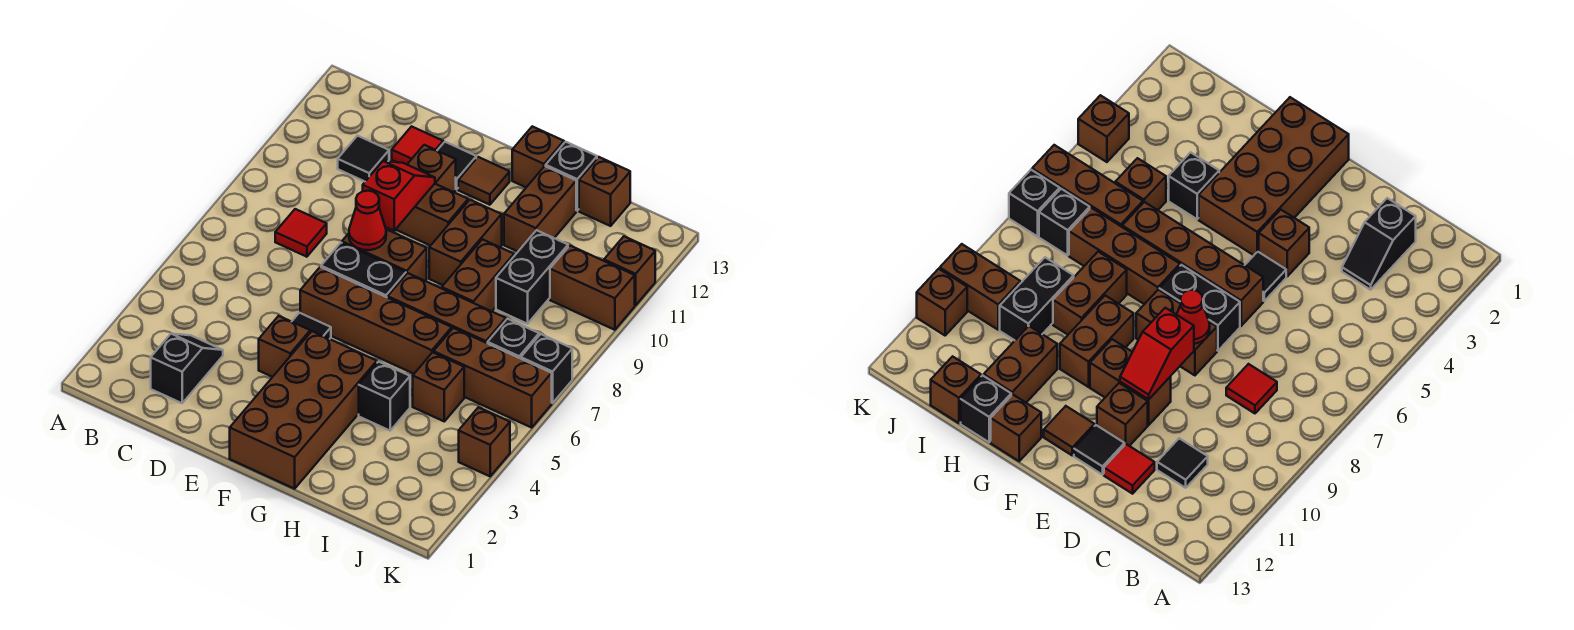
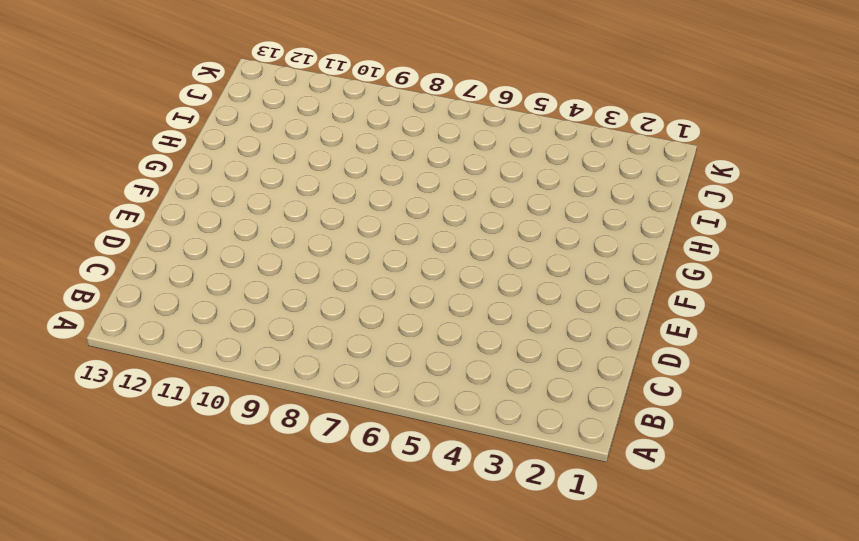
none -> black 1x2 slope [151,334,223,403]
none -> red 1x1 tile [275,209,327,257]
none -> black 1x1 tile [338,136,389,181]
none -> red 1x1 tile [392,126,443,164]

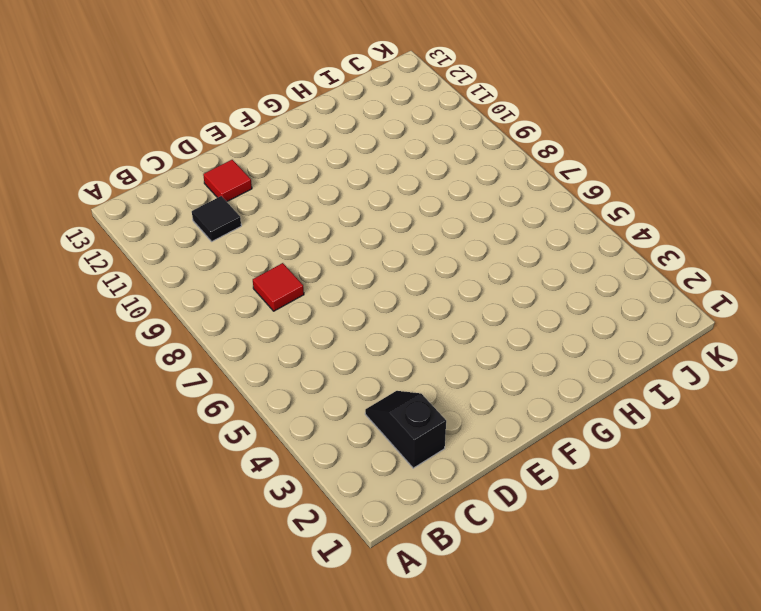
none -> brown 1x1 brick [259,316,310,377]
none -> black 1x1 tile [292,313,331,339]
none -> brown 1x4 brick [300,267,452,374]
none -> black 1x2 brick [321,243,406,298]

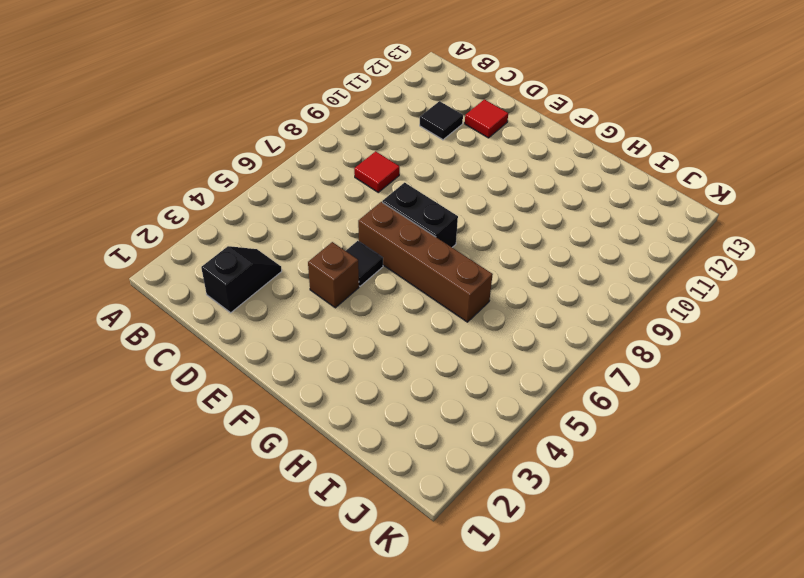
none -> brown 1x2 brick [342,229,427,281]
none -> brown 1x2 brick [396,184,468,246]
none -> brown 1x1 brick [407,145,456,192]
none -> black 1x1 tile [437,142,476,189]

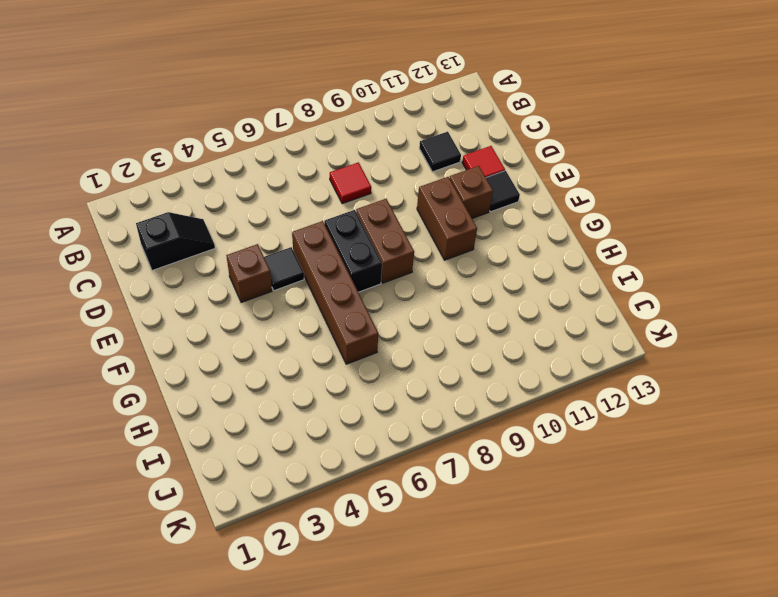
none -> brown 2x4 brick [230,331,377,489]
none -> brown 1x1 tile [458,157,510,205]
none -> brown 1x3 brick [388,273,506,343]
none -> brown 1x2 brick [429,200,502,285]

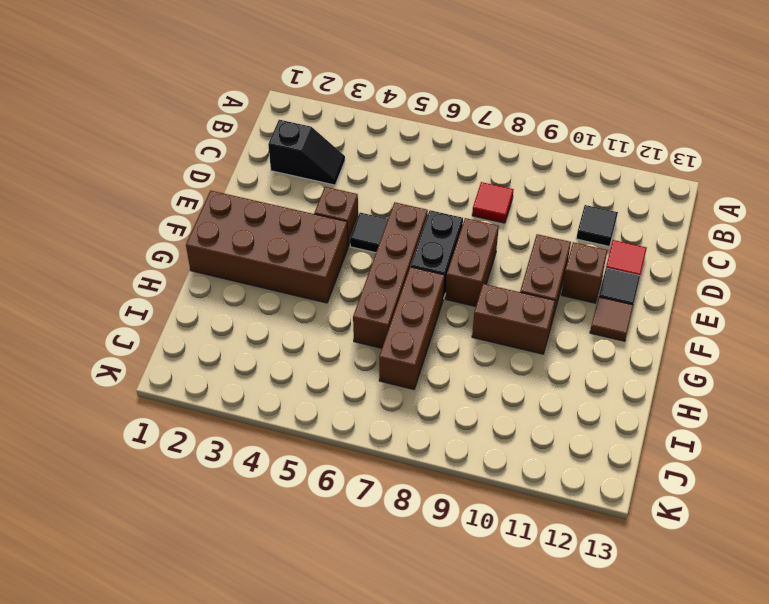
none -> brown 1x1 brick [512,126,564,187]
none -> black 1x1 brick [359,362,410,431]
none -> brown 1x2 brick [442,239,514,311]
none -> brown 1x2 brick [504,166,576,251]

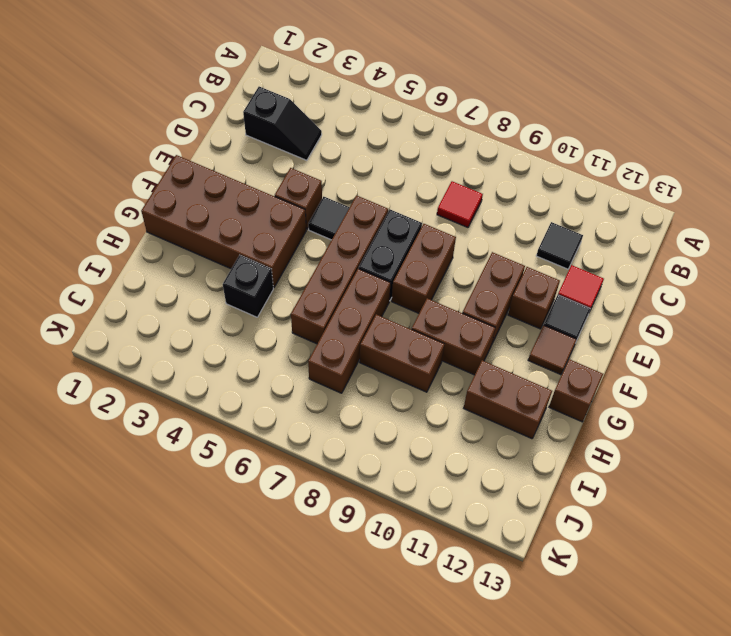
none -> black 1x1 brick [546,142,597,211]
none -> brown 1x1 brick [413,352,464,421]
none -> brown 1x3 brick [434,328,552,427]
none -> black 1x2 brick [496,230,568,324]

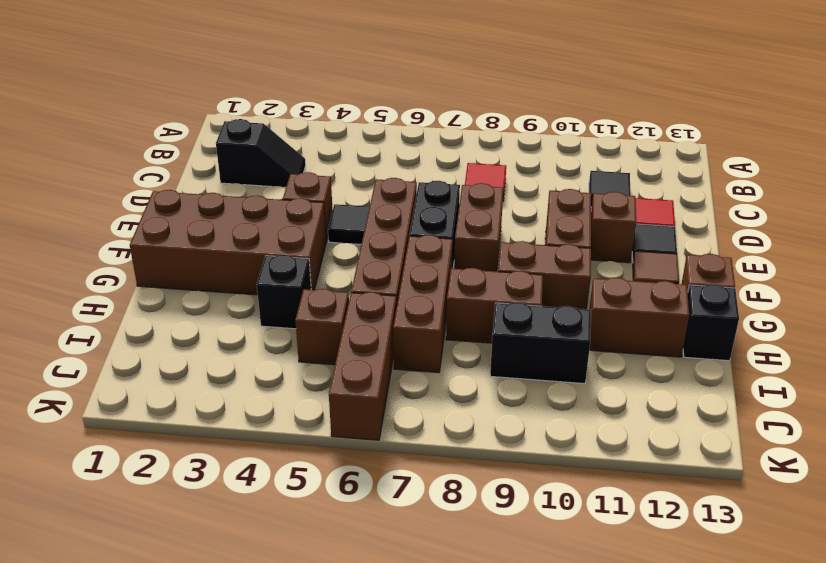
none -> brown 1x1 brick [579,157,630,226]
none -> black 1x1 brick [488,319,539,359]
none -> brown 1x2 brick [550,246,635,330]
none -> brown 1x1 brick [459,407,510,476]

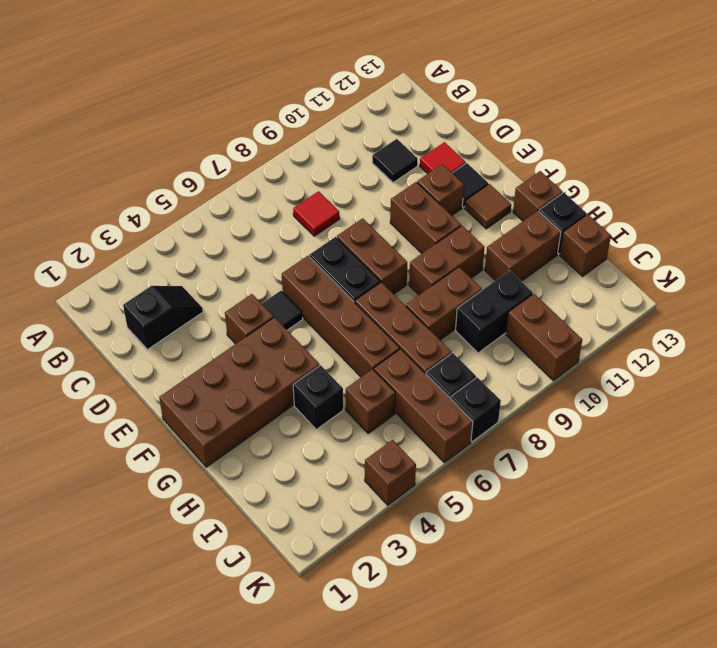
none -> brown 1x1 brick [604,236,655,305]
none -> red 1x1 cone [349,191,386,250]
none -> red 1x2 slope [363,161,435,231]

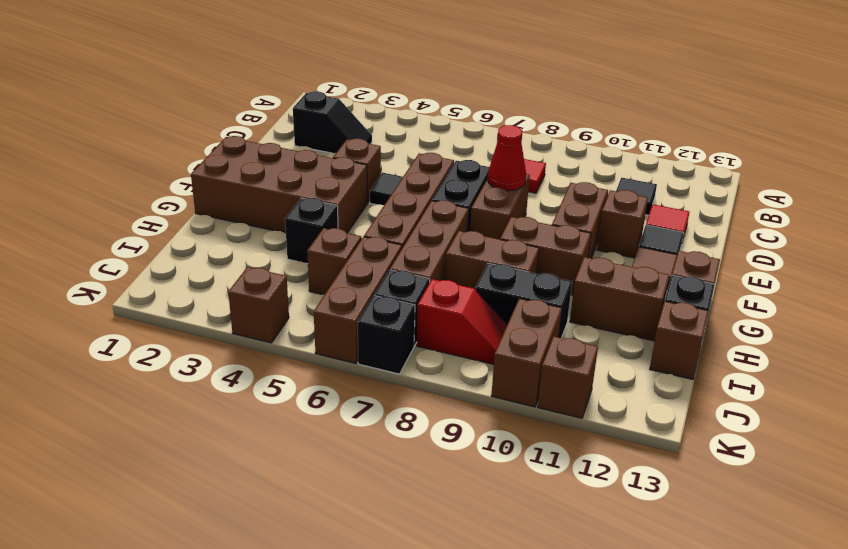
red 1x2 slope [417,279,507,364] -> red 1x2 slope moved to [363,161,435,231]

